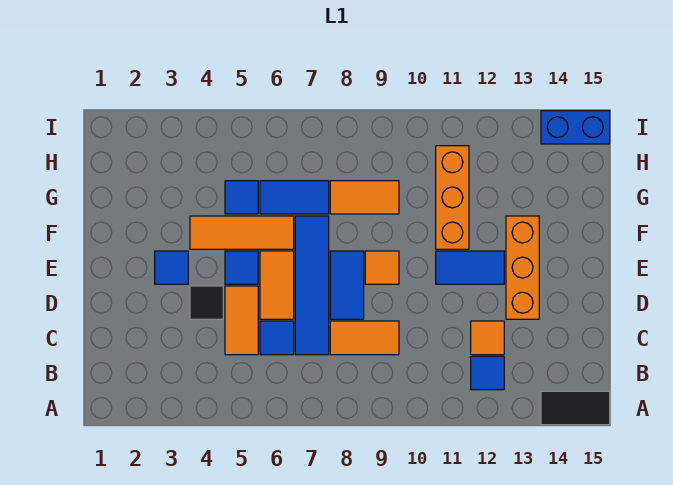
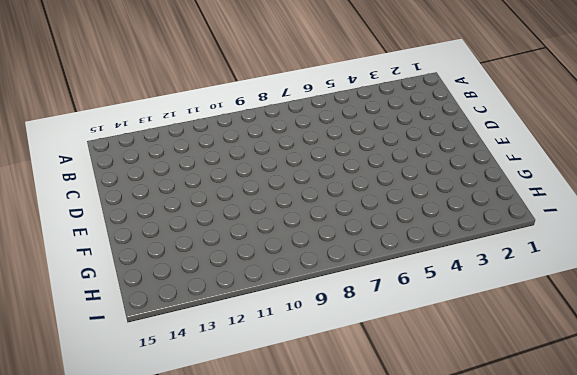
none -> black 1x2 tile [541,391,610,425]
none -> blue 1x1 tile [471,356,504,390]
none -> orange 1x2 tile [225,286,258,355]

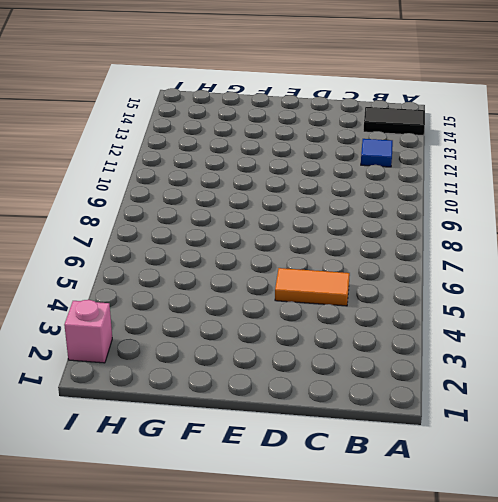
black 1x2 tile [363,107,425,136] -> black 1x2 tile turned to [541,391,610,425]
pink 1x1 brick [64,300,112,363] -> none
none -> blue 1x1 tile [260,321,294,355]
none -> blue 1x4 tile [295,216,329,355]
none -> orange 1x2 tile [330,321,399,355]

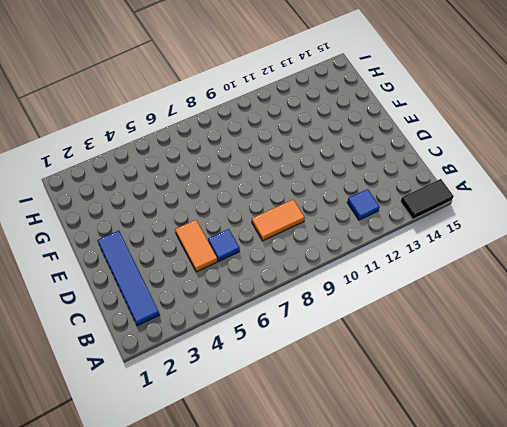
blue 1x4 tile [97,231,160,326] -> blue 1x4 tile moved to [295,216,329,355]
none -> orange 1x1 tile [471,321,504,355]
none -> black 1x1 tile [190,286,223,319]
none -> orange 1x2 tile [260,251,294,319]

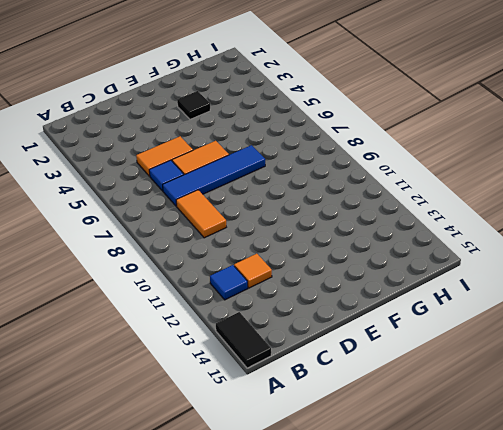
black 1x1 tile [177,91,210,119] -> black 1x1 tile moved to [190,286,223,319]
none -> blue 1x2 tile [330,251,364,319]
none -> orange 1x3 brick [506,216,539,319]
none -> blue 1x1 tile [155,251,188,284]

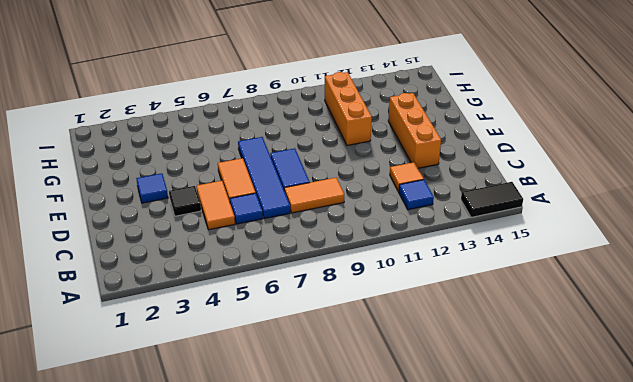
none -> blue 1x1 tile [225,251,258,284]
none -> orange 1x1 tile [365,251,399,284]
none -> blue 1x2 tile [436,251,504,284]

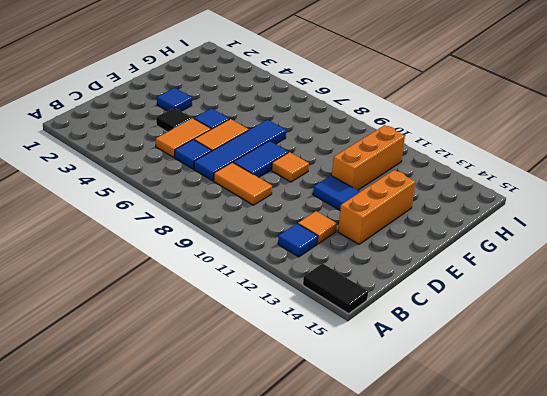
none -> orange 1x3 tile [190,216,294,249]
none -> blue 1x1 tile [225,181,258,214]
none -> blue 1x2 tile [260,181,329,214]

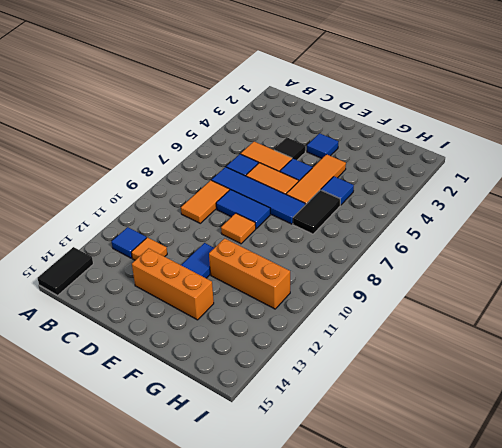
black 1x2 tile [293,190,340,234] -> blue 1x2 tile [260,181,329,214]
none -> orange 1x2 tile [330,181,399,214]
none -> blue 1x2 brick [541,111,610,144]

